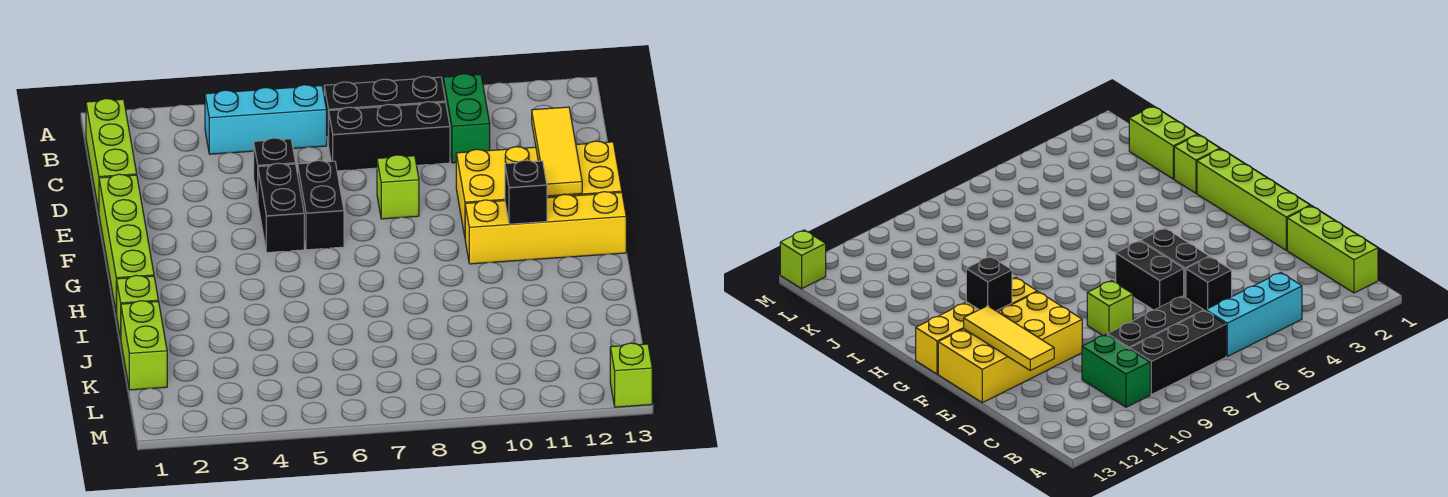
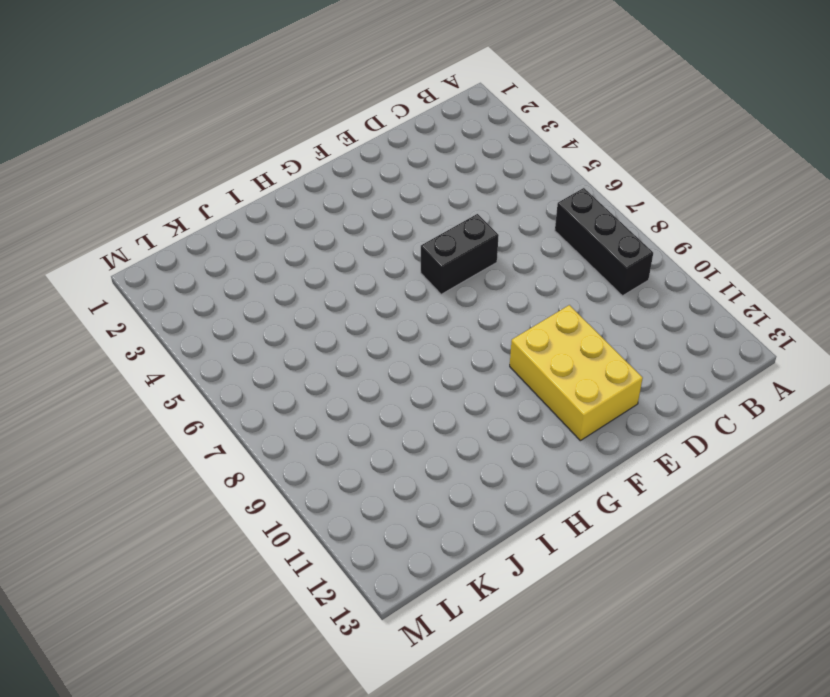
yellow 2x3 brick [510,305,643,441] -> yellow 2x4 brick [456,141,622,236]
none -> lime 1x3 brick [86,99,137,211]
none -> cyan 1x3 brick [205,85,327,154]
none -> green 1x2 brick [443,74,490,163]

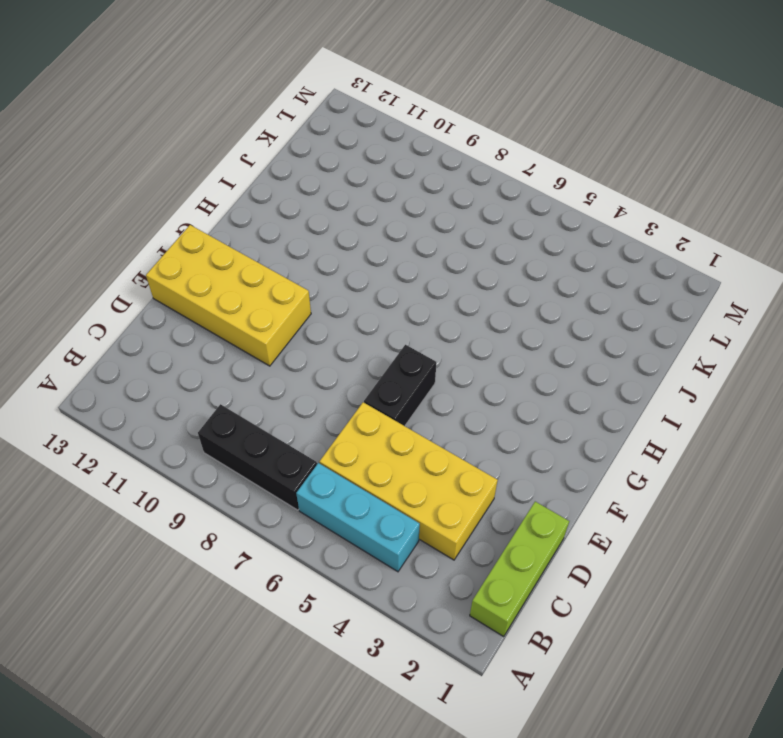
yellow 2x4 brick [320,402,498,560] -> black 1x1 brick [254,138,296,201]
none -> green 1x2 brick [443,74,490,163]
none -> black 1x3 brick [329,102,450,171]
none -> lime 1x4 brick [99,174,154,314]

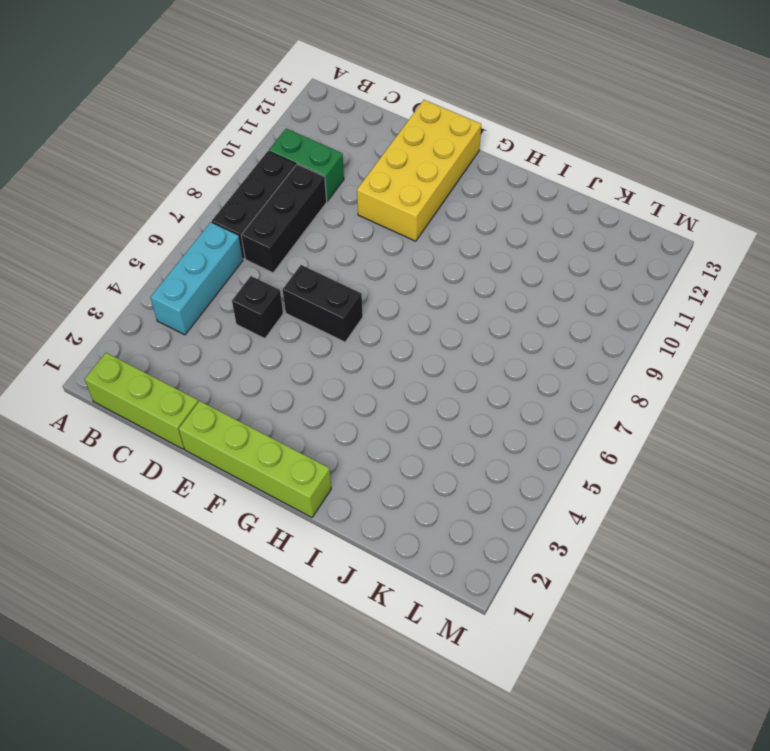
none -> black 1x2 brick [258,163,304,253]
none -> lime 1x1 brick [377,155,419,219]
none -> yellow 1x4 brick [465,192,626,264]

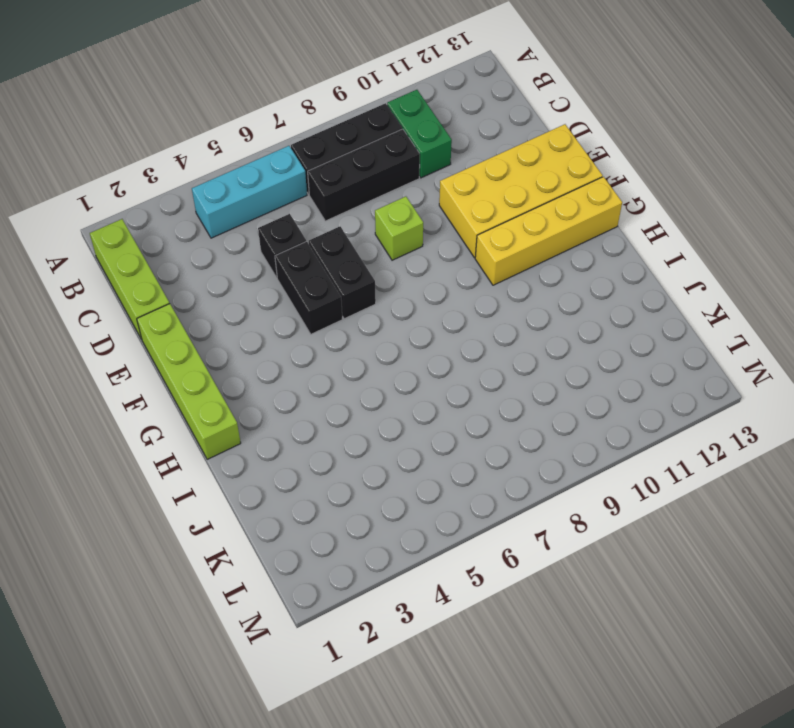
none -> lime 1x1 brick [117,275,158,338]
none -> lime 1x2 brick [121,301,167,390]
none -> lime 1x1 brick [610,343,652,407]

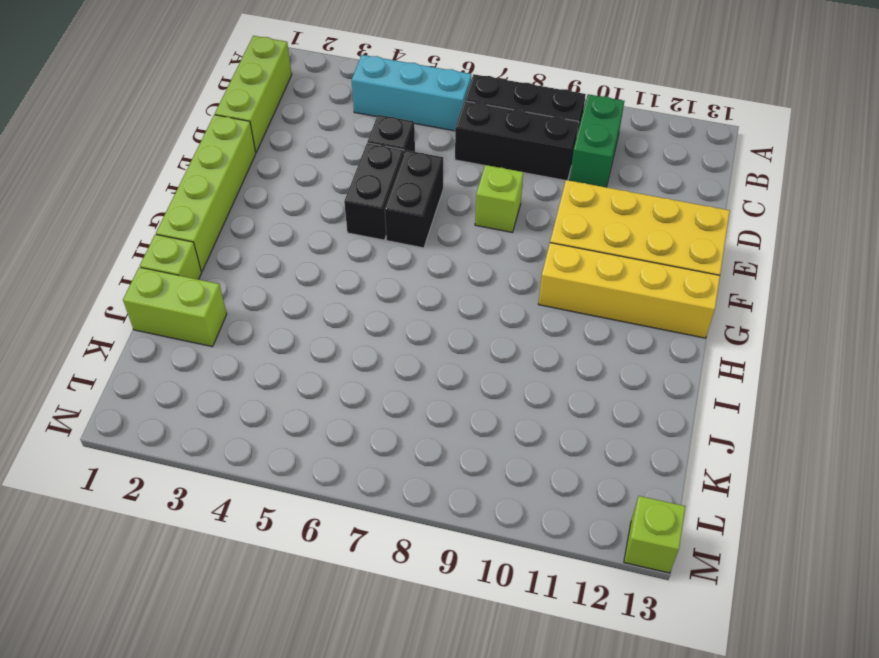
lime 1x2 brick [123,267,227,347] -> lime 1x2 brick turned to [121,301,167,390]
none -> yellow 1x3 tile [532,107,582,196]
none -> black 1x1 brick [505,160,547,224]

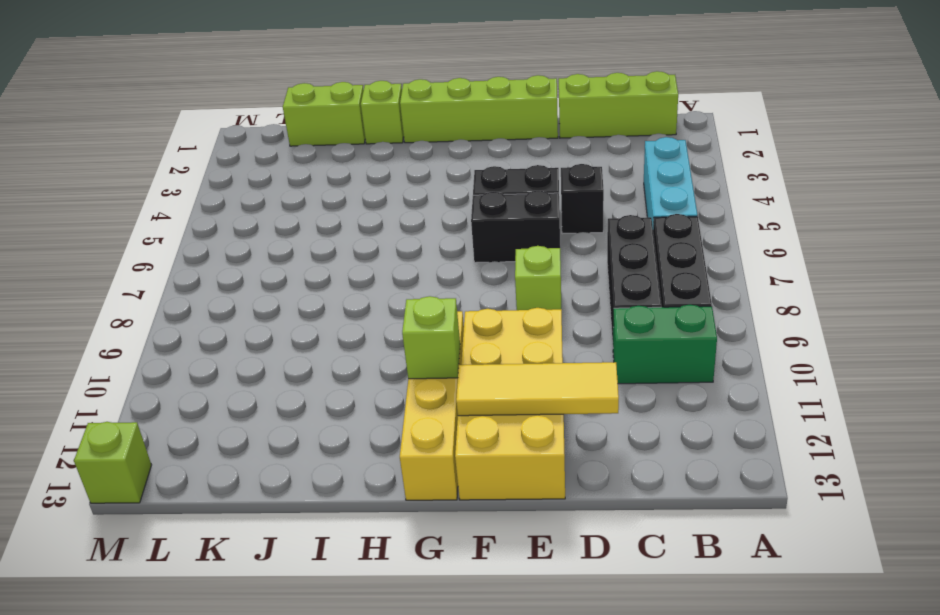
lime 1x1 brick [402,296,460,379] -> black 1x1 brick [505,160,547,224]

